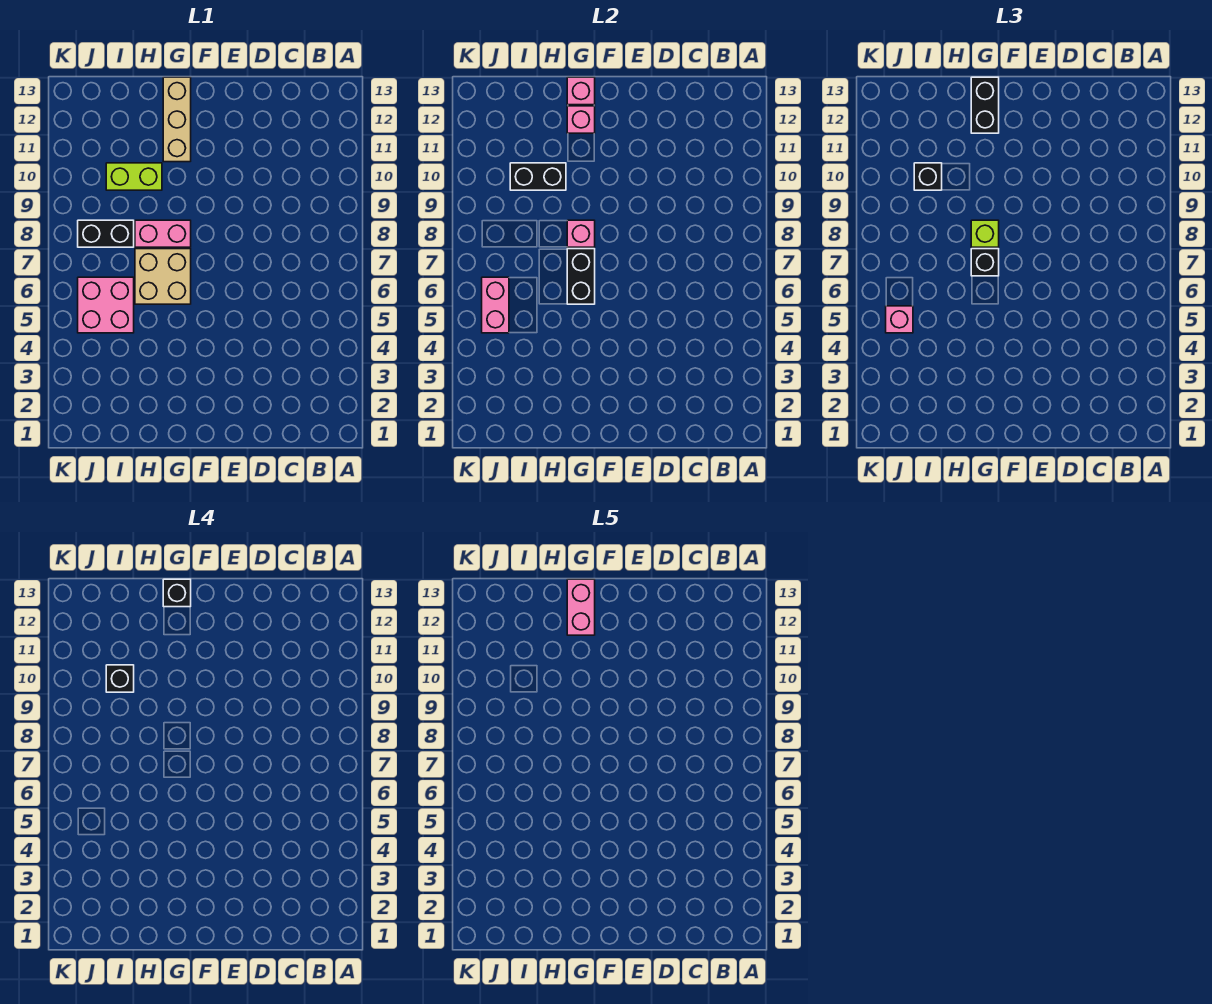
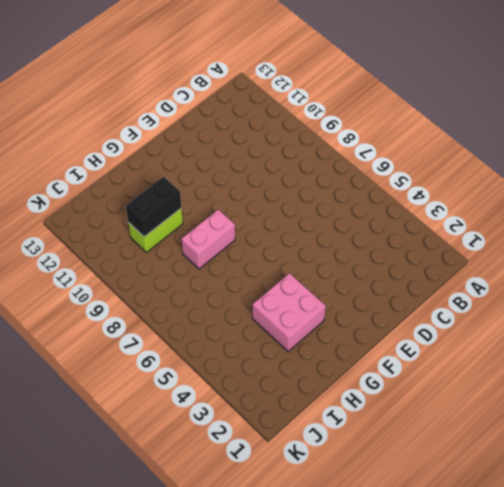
pink 2x2 brick [253,273,326,352] -> pink 2x2 brick moved to [78,277,134,333]
none -> tan 2x2 brick [135,249,191,304]
none -> tan 1x3 brick [163,77,191,162]
none -> black 1x2 brick [78,220,134,247]

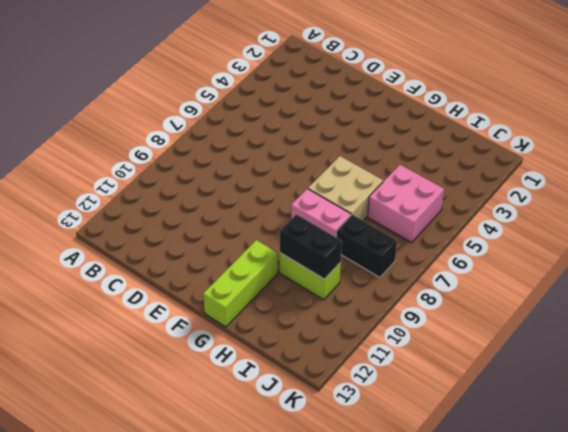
lime 1x3 brick [203,240,278,327] -> tan 1x3 brick [163,77,191,162]
none -> black 1x2 brick [567,249,595,304]
none -> pink 1x1 brick [567,220,595,247]
none -> pink 1x1 brick [567,106,595,133]

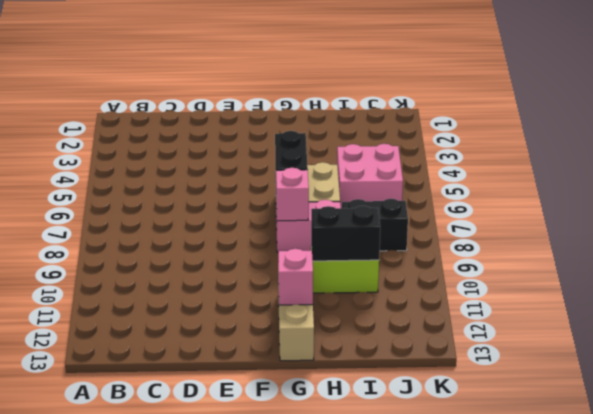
none -> pink 1x1 brick [567,77,595,105]
none -> pink 1x2 brick [482,277,509,333]
none -> black 1x1 brick [971,249,999,276]

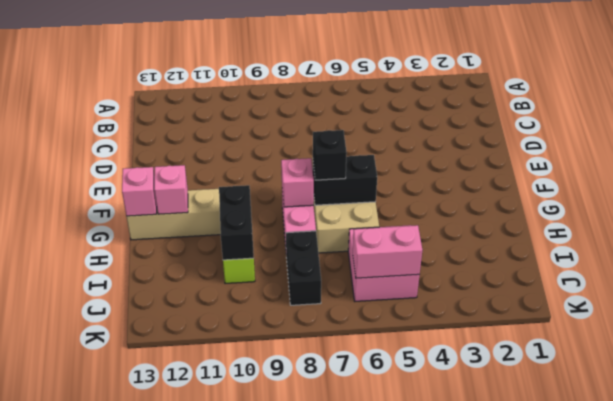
none -> lime 1x1 brick [971,220,999,247]
none -> black 1x2 brick [971,77,999,133]
none -> black 1x1 brick [914,163,942,190]

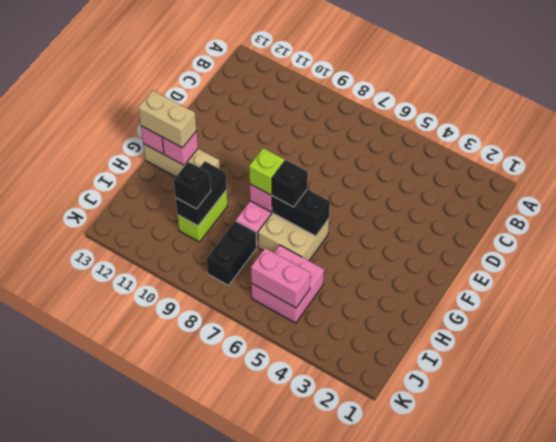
tan 1x2 brick [138,90,197,148] -> black 1x2 brick [971,77,999,133]
none -> pink 1x1 brick [886,306,913,333]
none -> black 1x1 brick [163,579,191,607]
none -> black 1x1 brick [106,665,134,692]

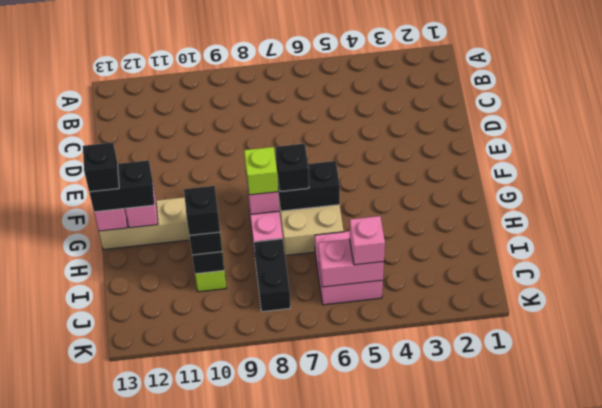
none -> pink 1x2 brick [567,579,595,635]

